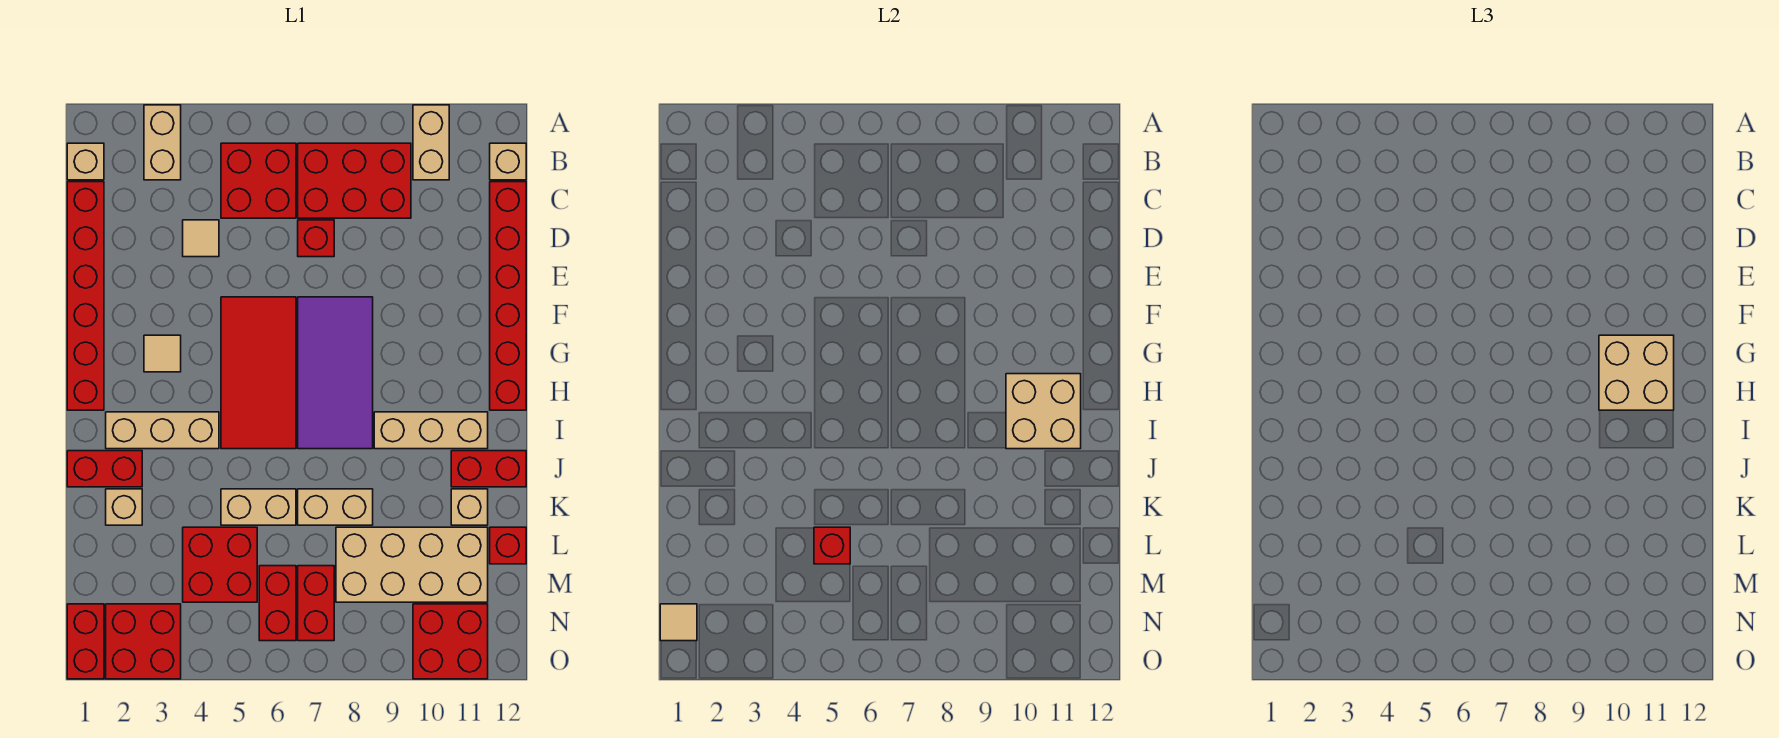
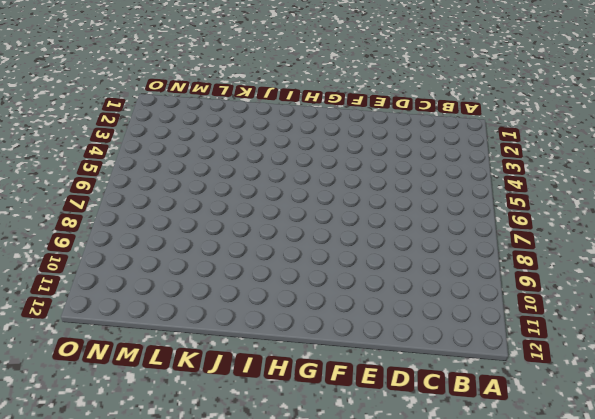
none -> tan 1x2 brick [144,105,181,180]
none -> tan 1x2 brick [413,105,449,180]
none -> tan 1x1 brick [67,143,104,180]
none -> red 2x2 brick [221,143,296,218]

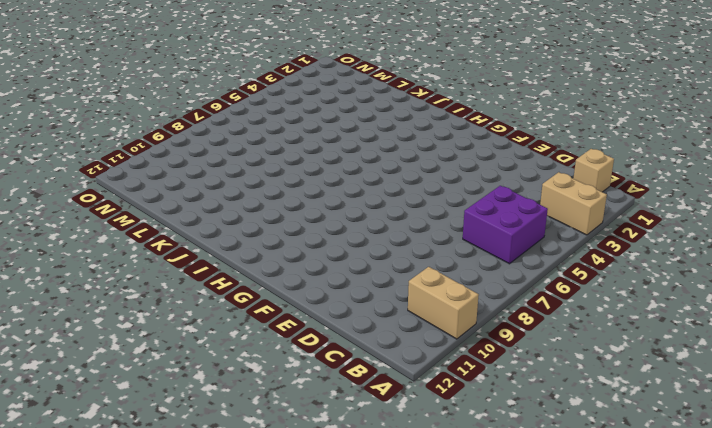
purple 2x2 brick [463,186,548,264] -> red 2x2 brick [221,143,296,218]
none -> red 2x3 brick [298,143,411,218]
none -> tan 1x1 brick [490,143,526,180]
none -> red 1x6 brick [67,182,104,410]
none -> red 1x6 brick [490,182,526,410]

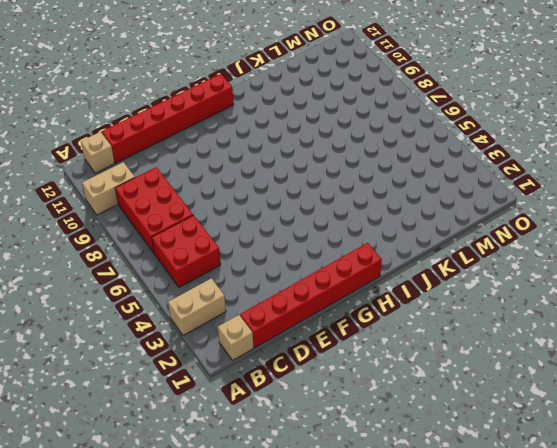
none -> tan 1x1 tile [183,220,219,257]
none -> red 1x1 brick [298,220,334,257]
none -> red 2x4 tile [221,297,296,449]
none -> purple 2x4 tile [298,297,373,449]

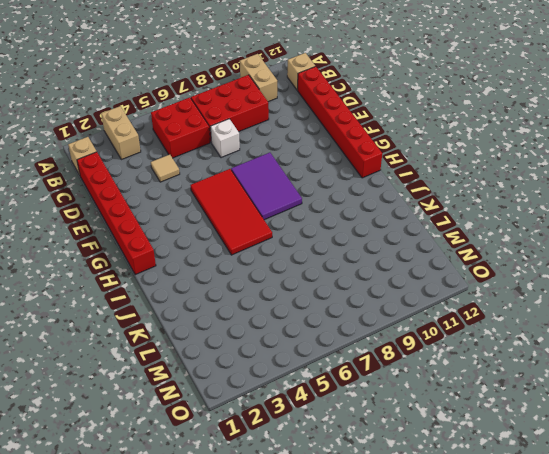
white 1x1 brick [210,119,240,158] -> red 1x1 brick [298,220,334,257]
purple 2x3 tile [231,153,302,220] -> purple 2x4 tile [298,297,373,449]
none -> tan 1x1 tile [144,335,181,372]
none -> tan 1x3 brick [106,412,219,449]
none -> tan 1x3 brick [374,412,488,449]
none -> red 1x2 brick [67,451,142,487]

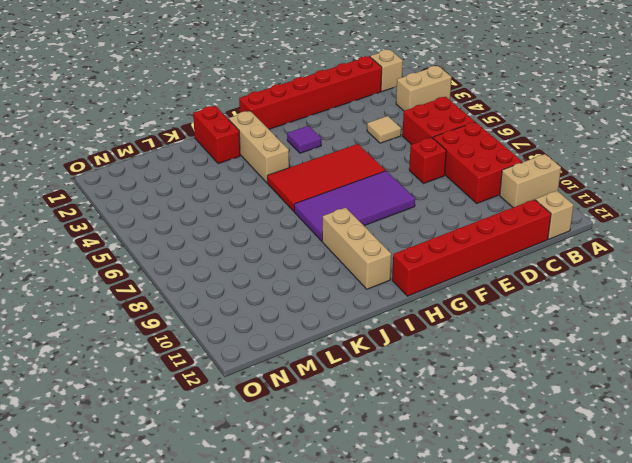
purple 1x1 tile [287,126,321,153] -> tan 1x1 tile [144,335,181,372]
none -> red 1x2 brick [451,451,526,487]
none -> tan 1x1 brick [106,489,142,525]
none -> tan 1x2 brick [221,489,296,525]
none -> tan 1x2 brick [298,489,373,525]

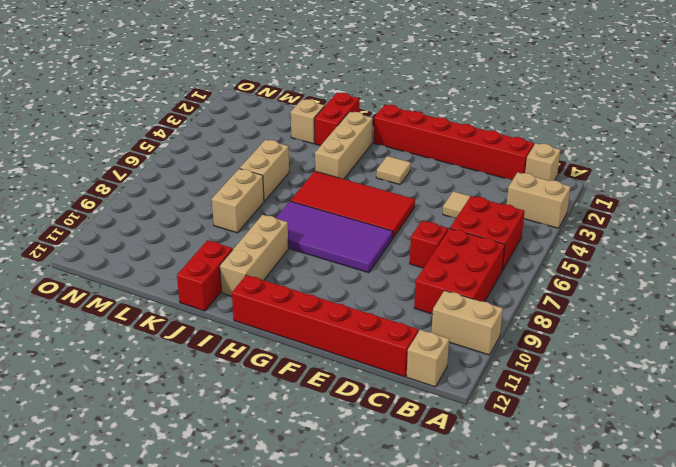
none -> tan 1x1 brick [451,489,488,525]
none -> red 2x2 brick [183,527,257,602]
none -> tan 2x4 brick [336,527,488,602]
none -> red 1x1 brick [490,527,526,564]

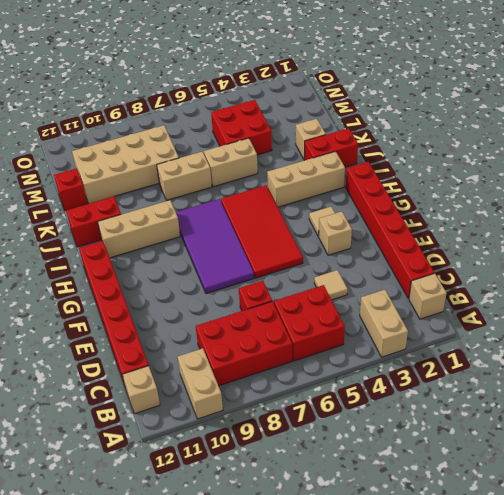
tan 1x1 brick [318,211,352,255] -> tan 1x1 brick moved to [451,489,488,525]
none -> red 1x2 brick [259,566,296,641]
none -> red 1x2 brick [298,566,334,641]
none -> red 1x2 brick [67,604,104,679]
none -> red 2x2 brick [106,604,181,679]

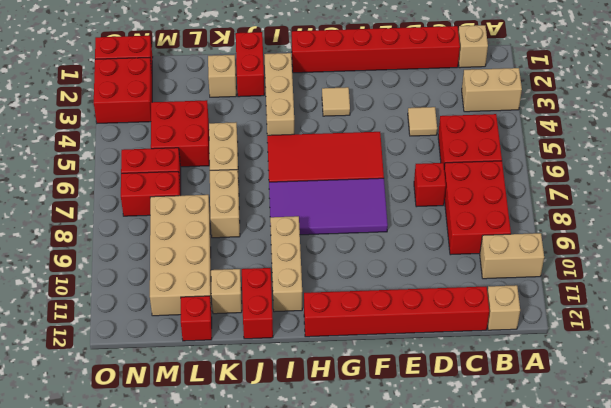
none -> red 2x2 brick [413,604,488,679]
none -> tan 2x2 brick [1006,374,1081,449]
none -> red 1x1 brick [814,527,850,564]
none -> tan 1x1 tile [660,604,697,641]

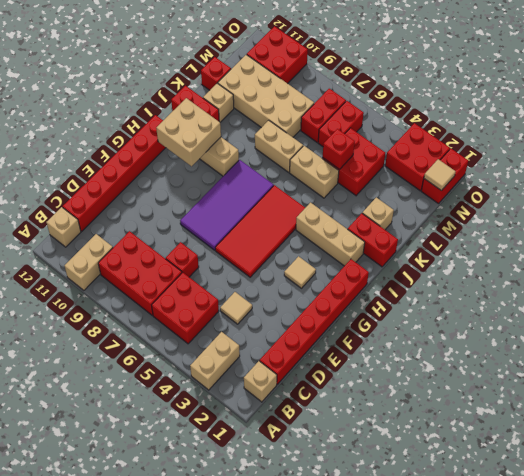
none -> tan 2x2 brick [1599,335,1674,410]

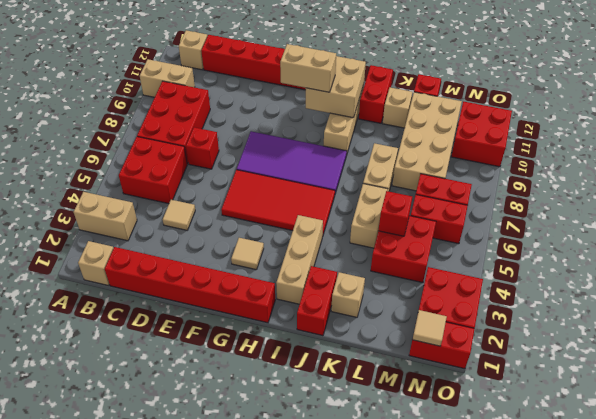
tan 1x2 brick [280,44,336,92] -> tan 2x2 brick [1599,335,1674,410]

